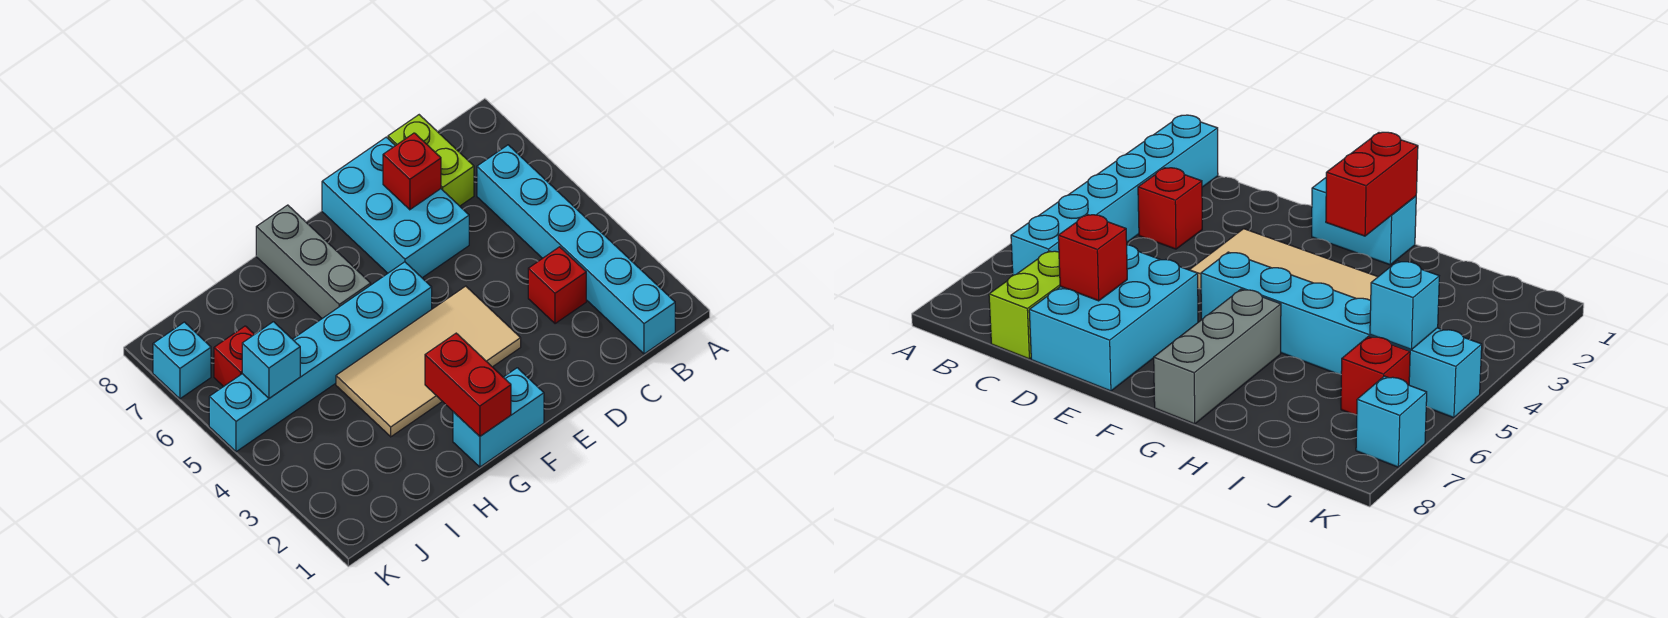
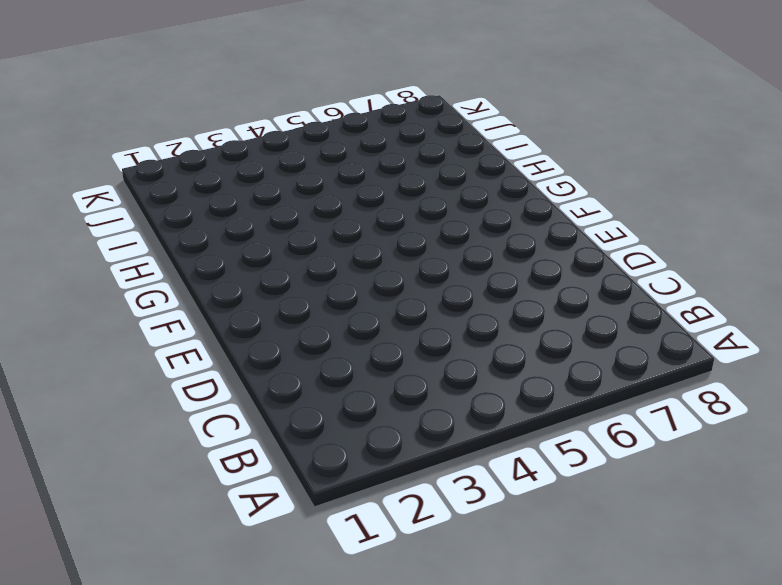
none -> cyan 1x6 brick [477,145,675,354]
none -> red 1x1 brick [528,247,586,324]
none -> lime 1x2 brick [388,115,474,206]

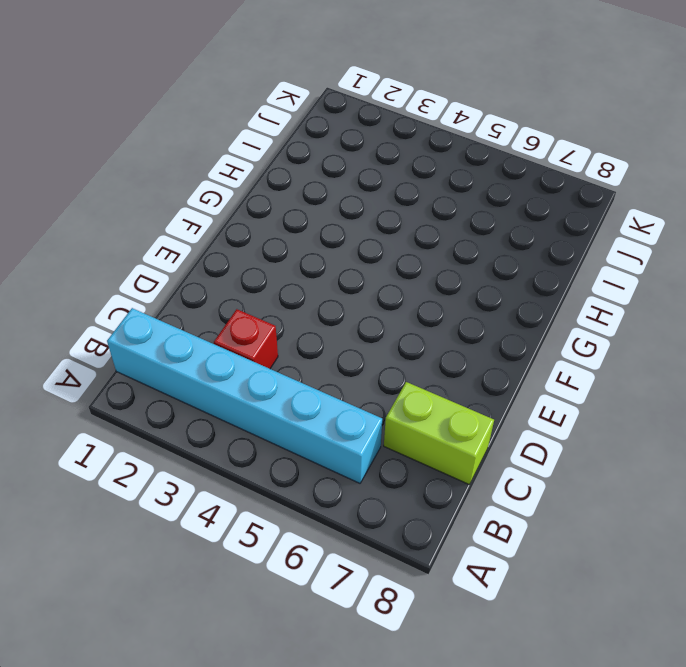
none -> cyan 2x3 brick [322,137,469,278]
none -> tan 2x4 tile [336,286,521,437]
none -> cyan 1x2 brick [453,368,544,467]

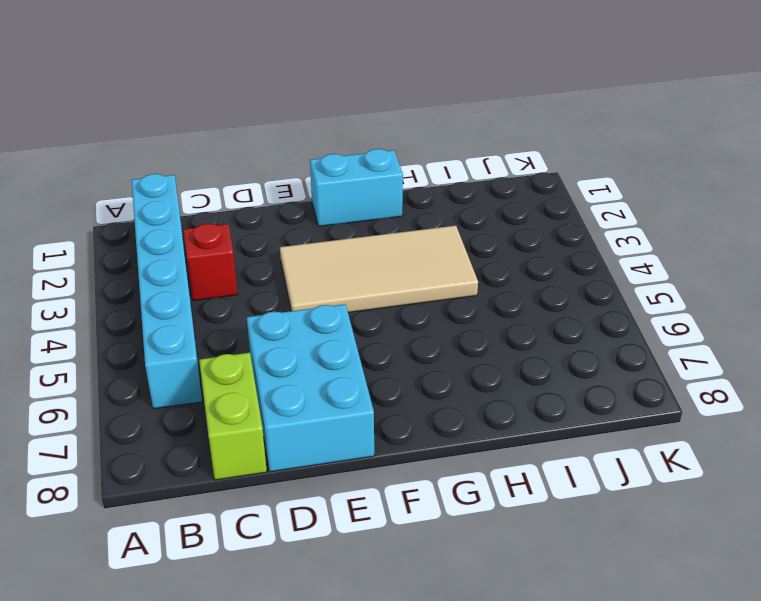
none -> cyan 1x6 brick [209,262,432,452]
none -> grey 1x3 brick [256,205,371,318]
none -> red 1x1 brick [214,326,254,387]

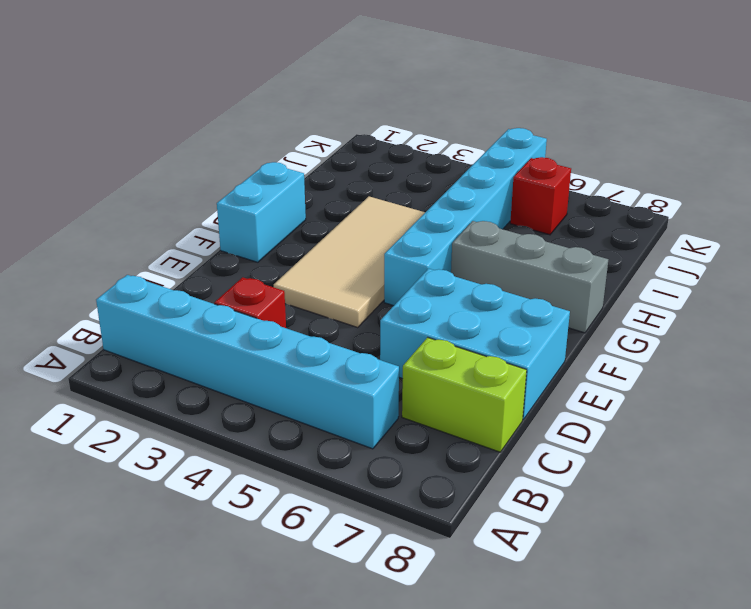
none -> cyan 1x1 brick [153,322,211,399]
none -> red 1x1 brick [383,133,441,210]
none -> red 1x2 brick [425,333,511,436]

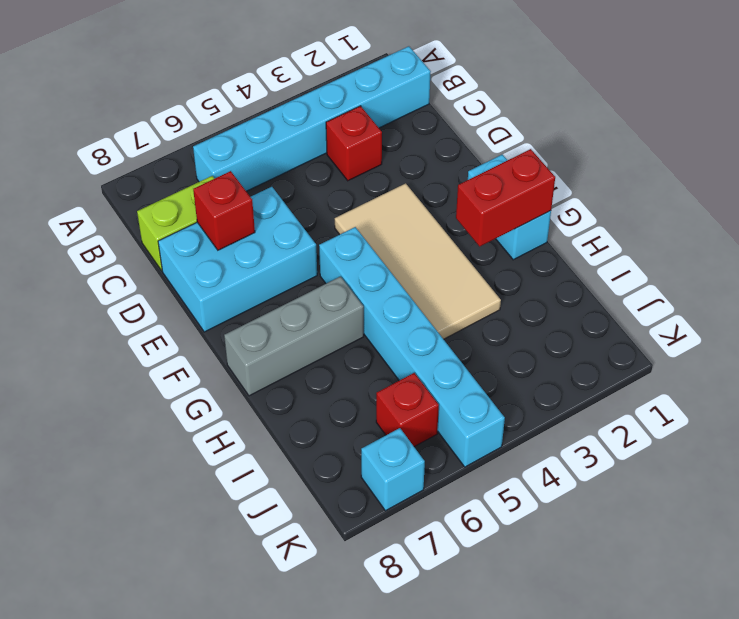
none -> cyan 1x1 brick [242,322,300,398]

